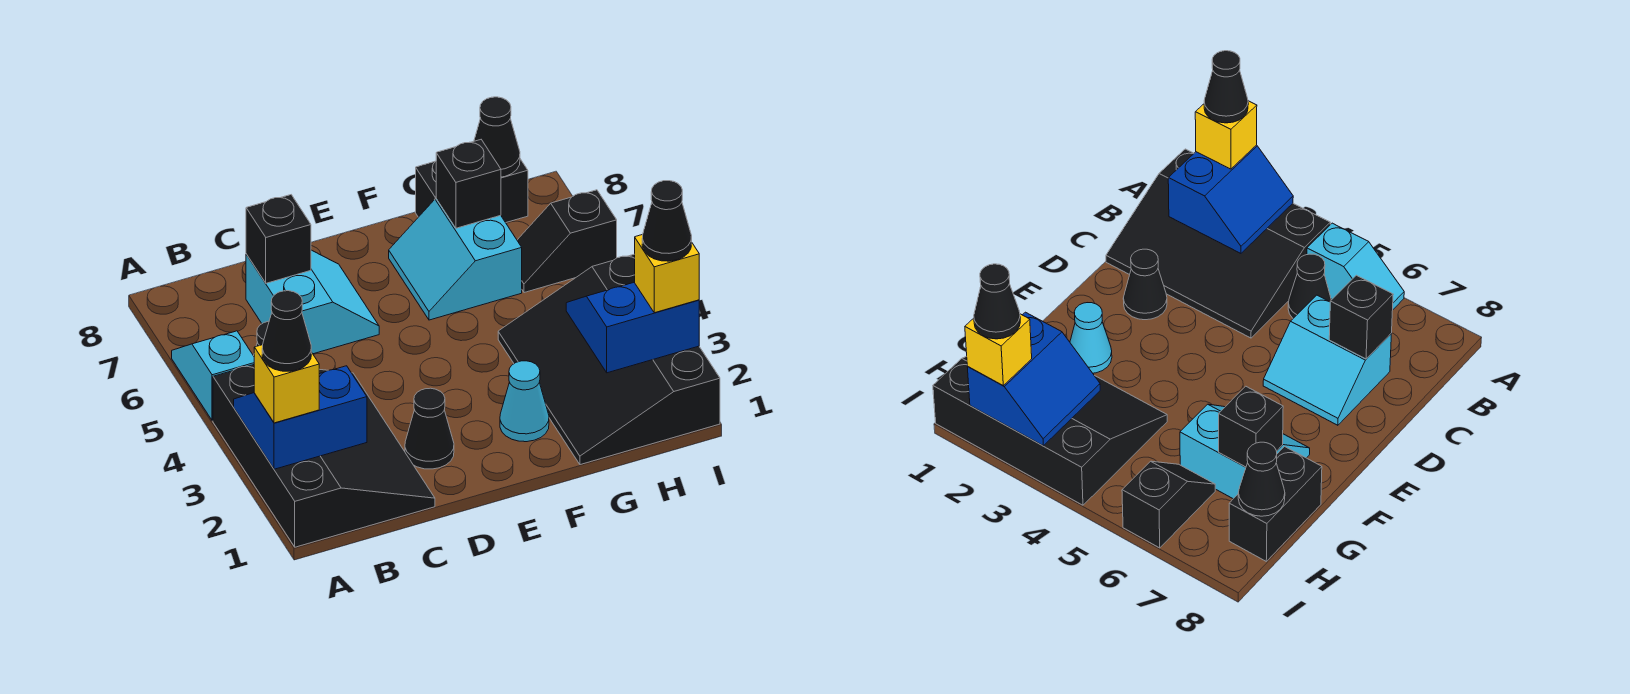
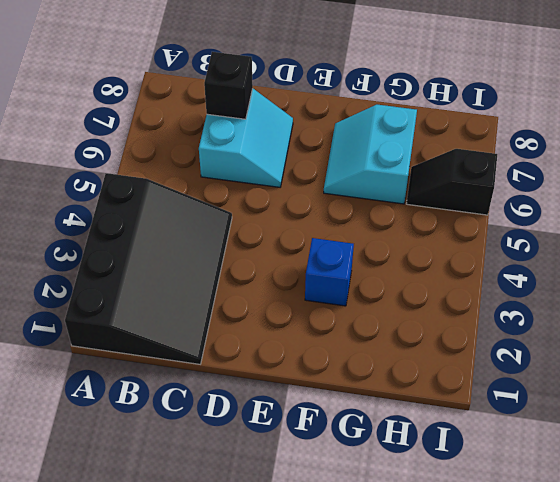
blue 1x1 brick [305,238,354,306] -> none
none -> cyan 1x2 slope [172,331,254,421]
none -> black 1x1 cone [1288,254,1331,318]
none -> black 1x1 cone [405,388,454,469]

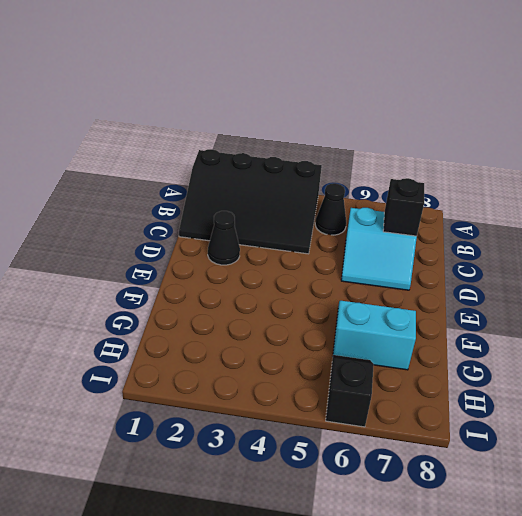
none -> cyan 1x2 slope [172,331,254,421]
none -> cyan 1x1 cone [500,361,549,442]
none -> black 3x4 slope [498,254,720,465]

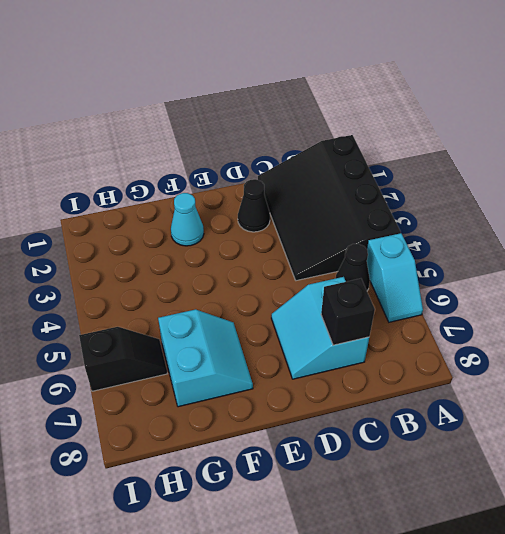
none -> black 3x4 slope [498,254,720,465]
none -> black 1x2 brick [416,159,528,223]
none -> blue 2x2 slope [234,366,367,469]

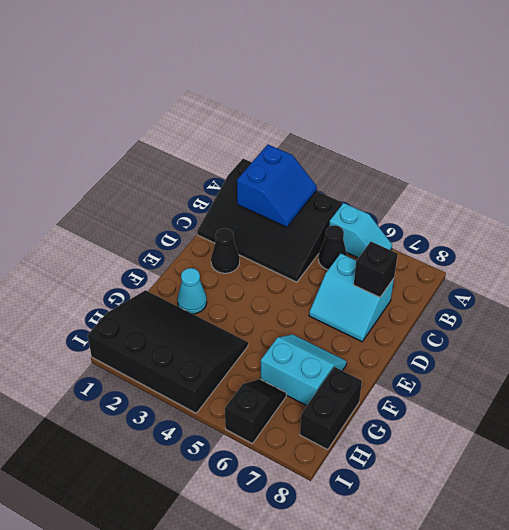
none -> black 1x1 brick [436,140,501,228]
none -> blue 2x2 slope [566,282,699,373]
none -> black 1x1 cone [474,97,520,177]

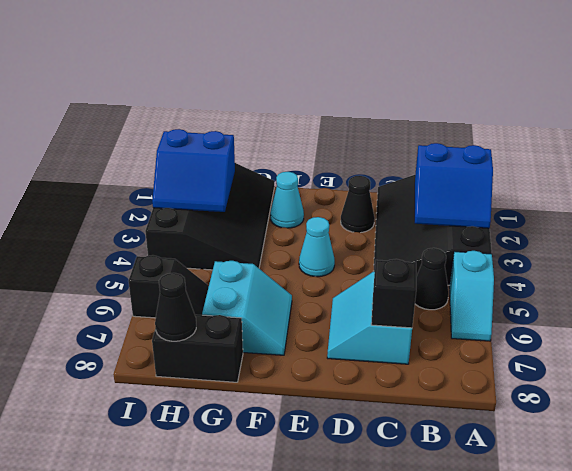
cyan 1x1 cone [299,217,335,277] -> none
none -> black 1x1 brick [436,140,501,228]
none -> yellow 1x1 brick [254,345,319,423]
none -> yellow 1x1 brick [635,235,699,313]

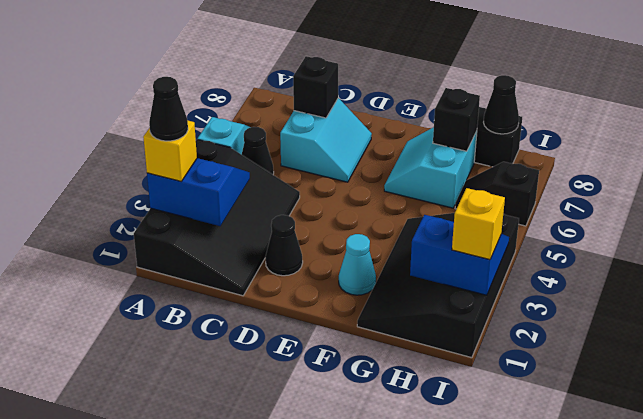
none -> black 1x1 cone [642,181,692,261]

